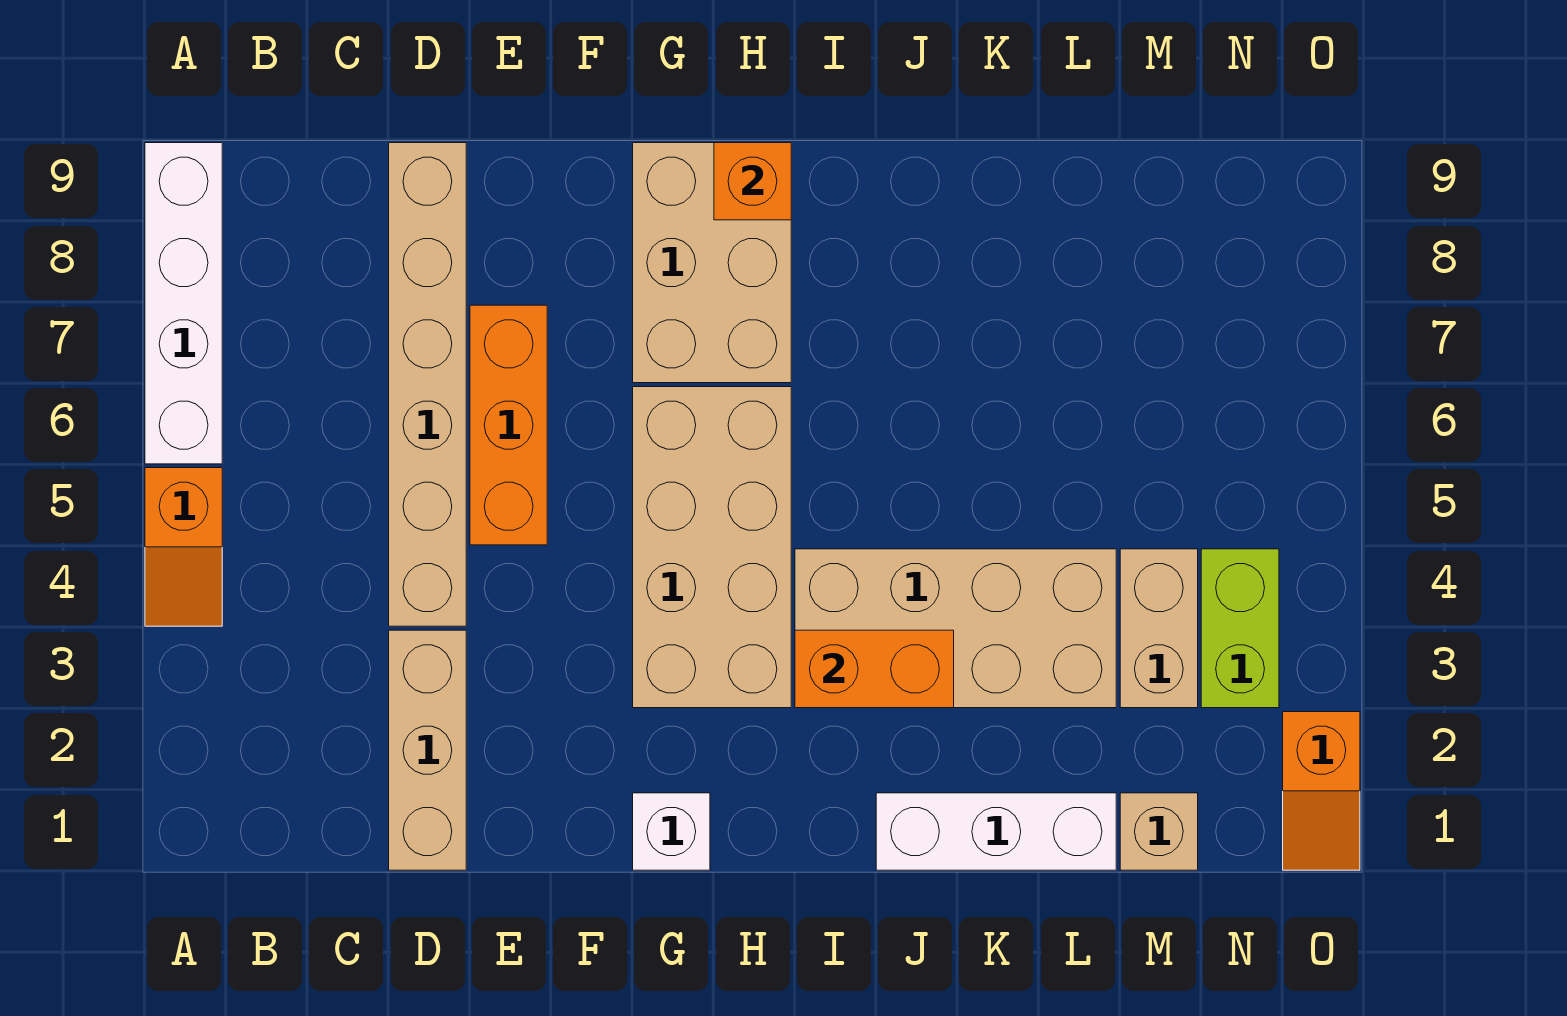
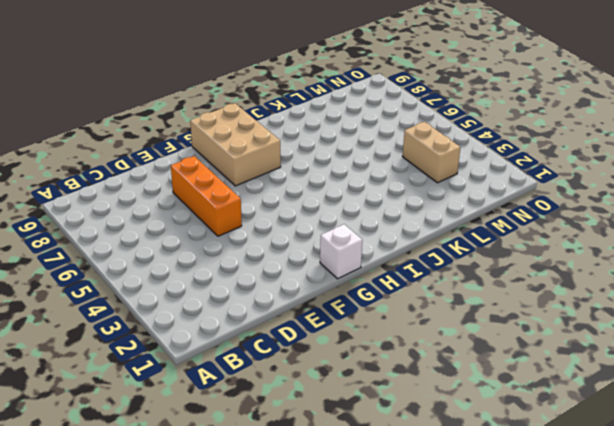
none -> orange 1x2 slope [145,468,222,626]
none -> white 1x4 brick [145,143,222,464]
none -> tan 1x3 brick [389,630,466,870]

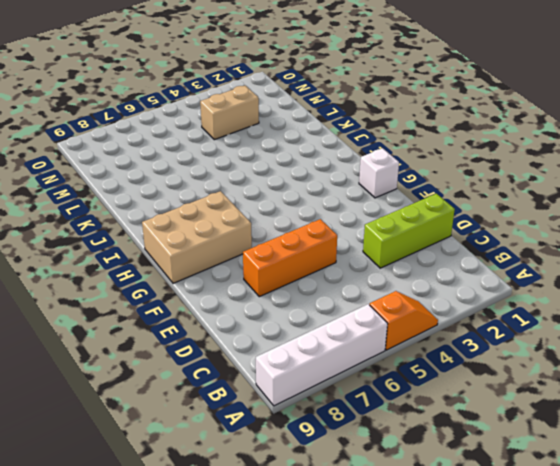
lime 1x3 brick [363,194,455,268] -> tan 1x3 brick [389,630,466,870]
none -> tan 1x6 brick [389,143,466,626]
none -> tan 2x4 brick [633,387,791,708]
none -> tan 2x4 brick [795,549,1116,708]

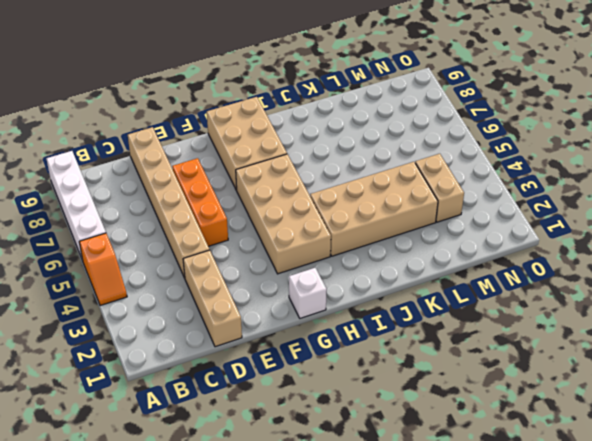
none -> white 1x3 brick [876,793,1116,870]
none -> tan 1x1 brick [1120,793,1198,870]
none -> lime 1x2 brick [1201,549,1279,708]

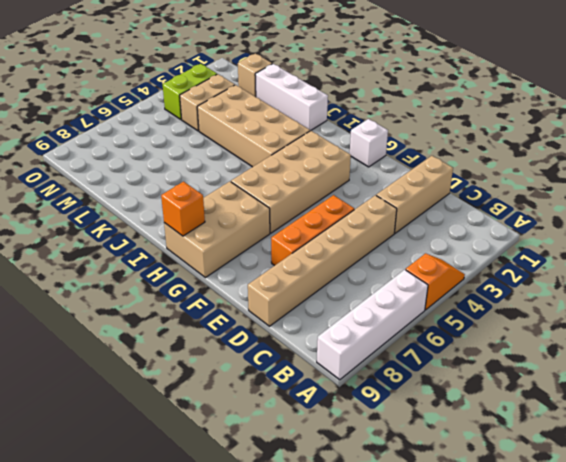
none -> orange 1x2 slope [1283,712,1360,870]
none -> orange 1x2 brick [795,630,954,708]

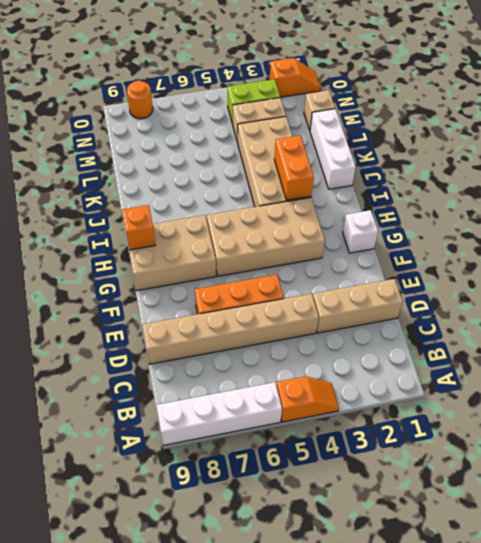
orange 1x1 round brick [127,81,153,119] -> none

